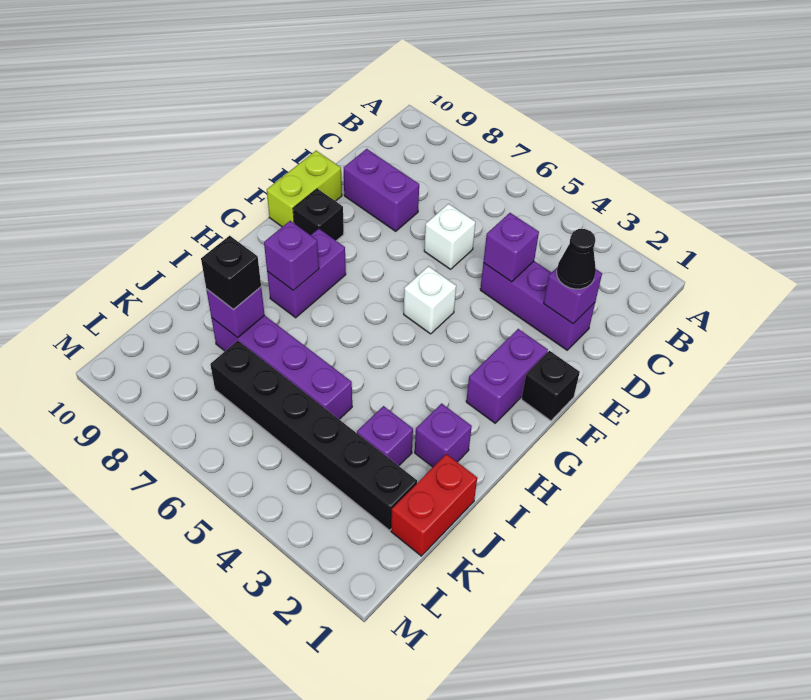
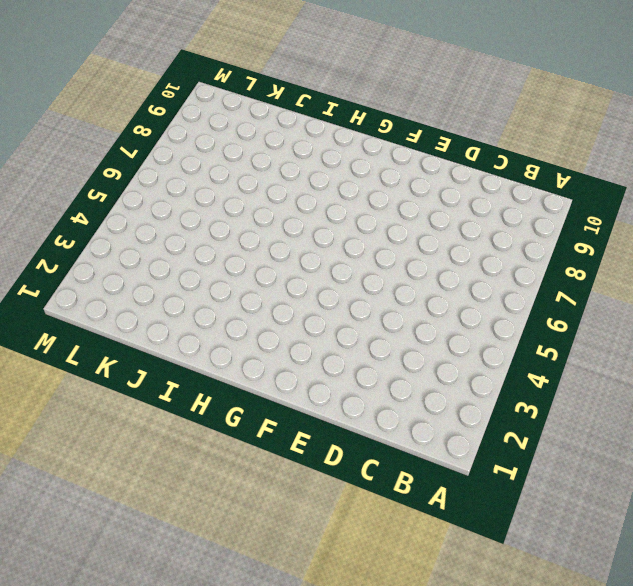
none -> purple 1x3 brick [480,261,595,350]
none -> white 1x1 brick [424,204,476,269]
none -> purple 1x2 brick [344,149,419,231]

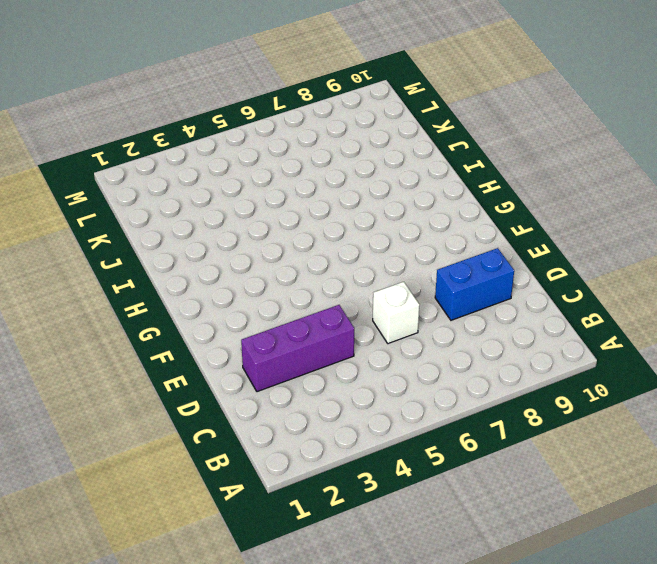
blue 1x2 brick [435,248,514,320] -> purple 1x2 brick [344,149,419,231]
none -> lime 1x2 brick [267,151,342,227]
none -> black 1x1 brick [522,351,580,421]
none -> purple 1x2 brick [466,329,548,423]

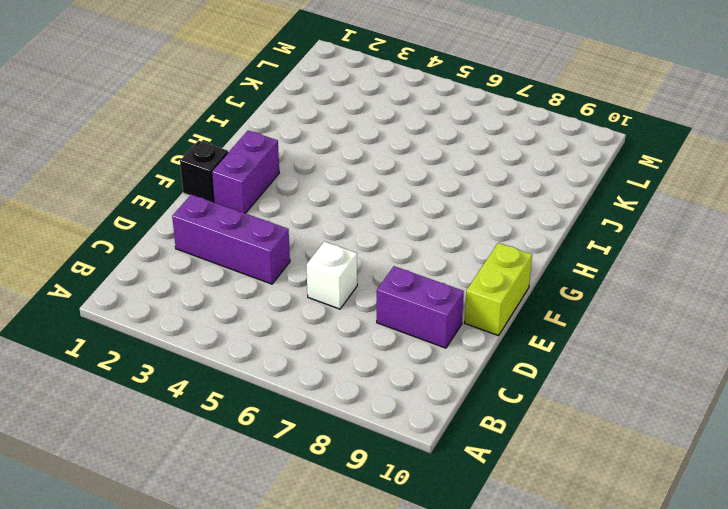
none -> white 1x1 brick [404,266,456,334]
none -> black 1x1 brick [293,189,344,241]
none -> purple 1x2 brick [267,229,346,318]

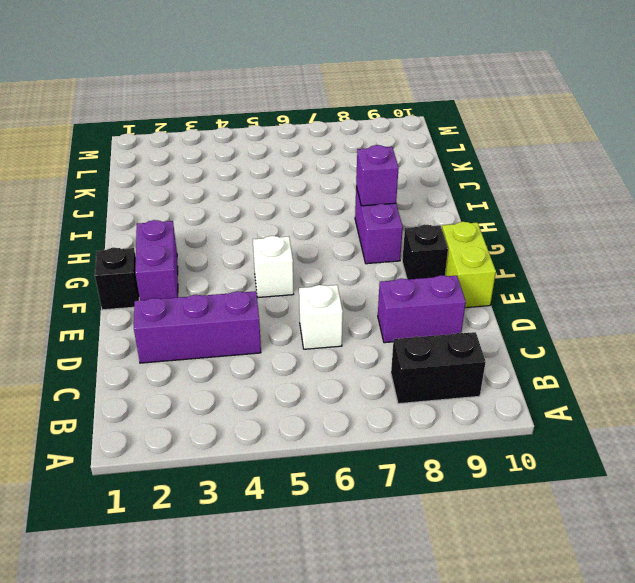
black 1x2 brick [391,332,486,404] -> none
none -> purple 1x1 brick [415,404,472,467]
none -> red 1x2 brick [391,454,477,556]
none -> purple 1x1 brick [357,406,413,466]

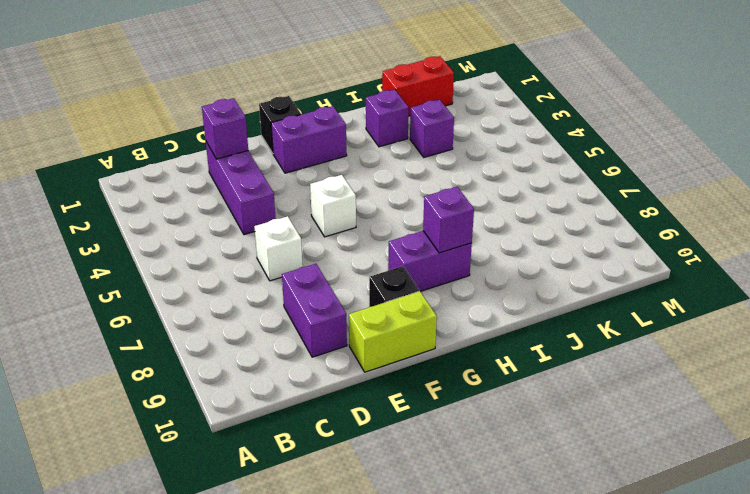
none -> purple 1x4 brick [212,315,352,419]
none -> black 1x6 brick [210,341,417,530]
none -> purple 1x1 brick [483,213,539,282]

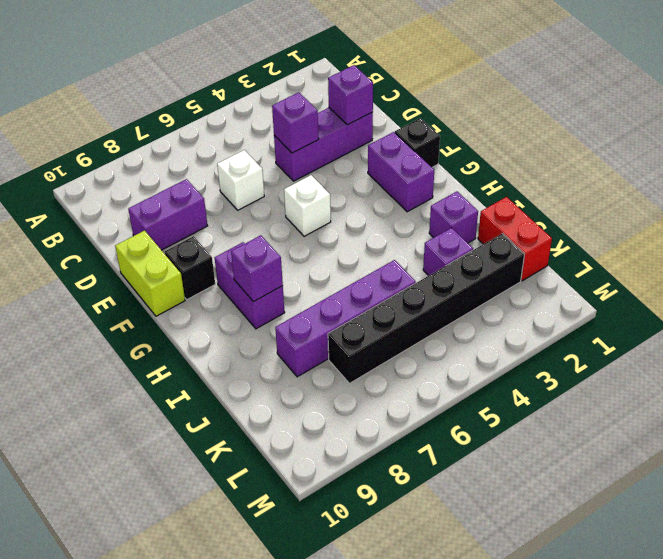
none -> purple 1x1 brick [206,287,265,338]
none -> black 1x1 cone [557,229,596,289]
none -> black 1x1 brick [201,236,261,310]

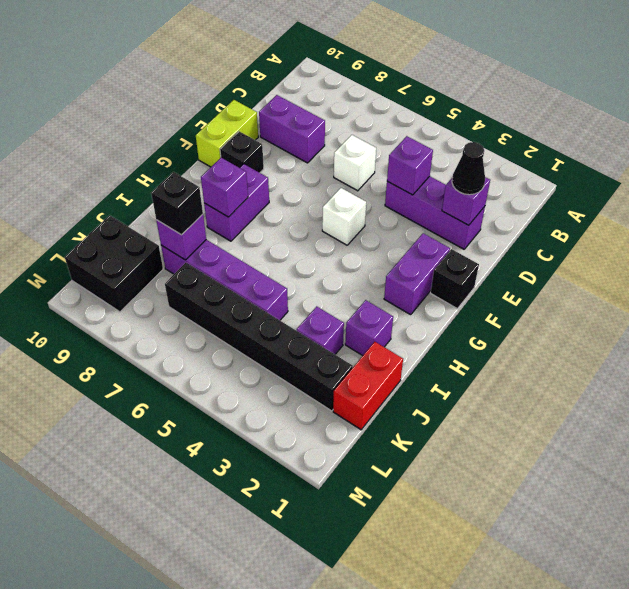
black 2x2 brick [65,215,163,312] -> none

